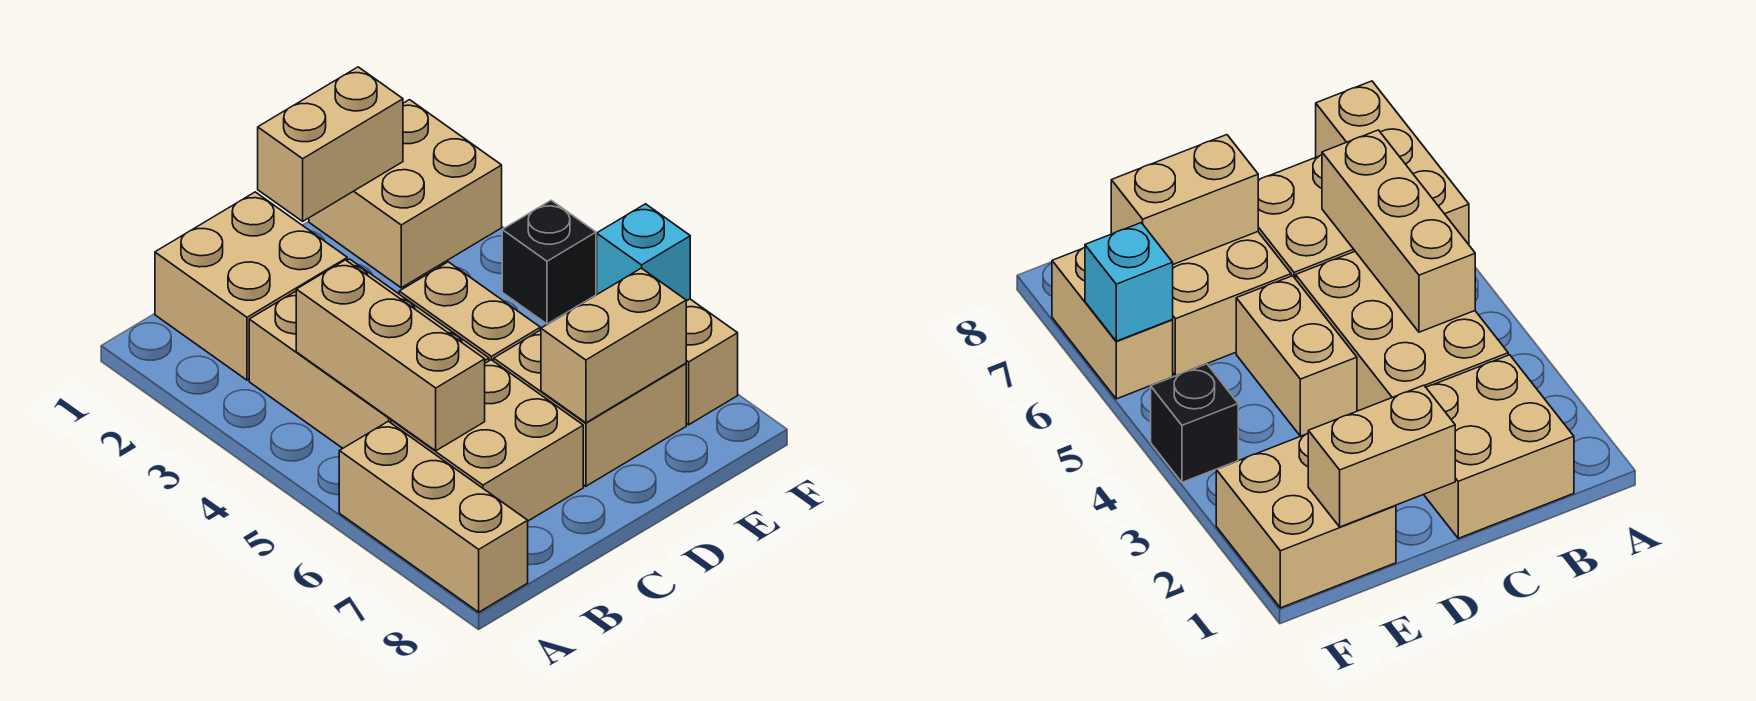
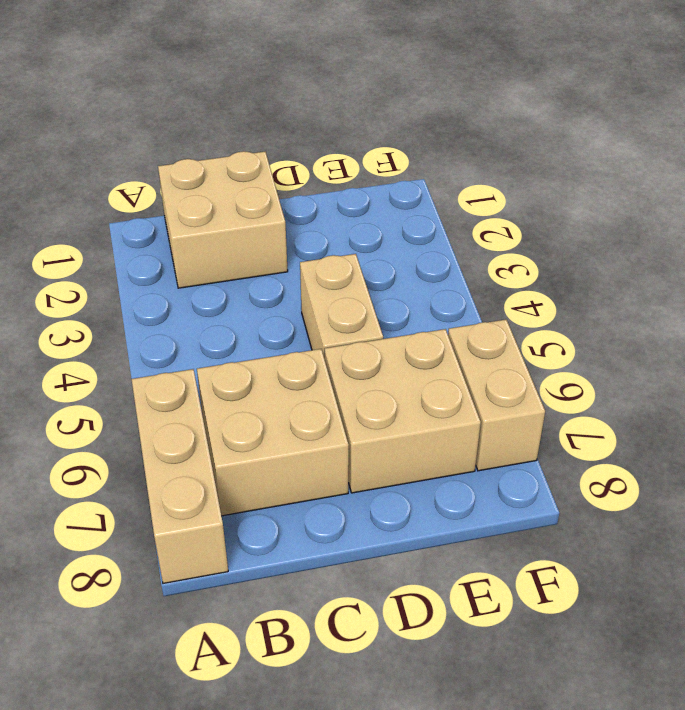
none -> tan 2x3 brick [249,259,489,448]
none -> tan 2x2 brick [309,100,502,288]
none -> black 1x1 brick [502,200,596,324]

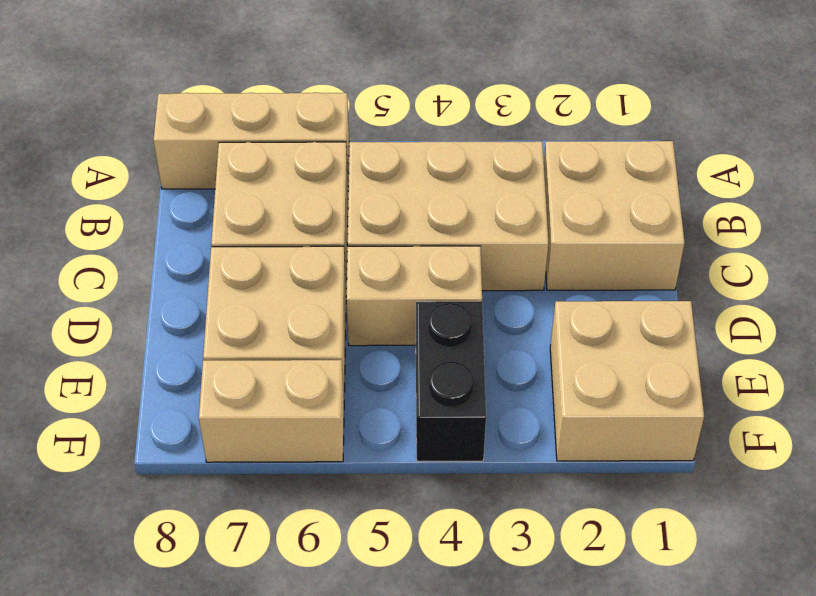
black 1x2 brick [416,302,486,461] -> black 1x1 brick [502,200,596,324]
none -> tan 1x3 brick [296,260,485,451]
none -> tan 1x2 brick [258,67,403,221]
none -> tan 1x2 brick [541,268,686,423]

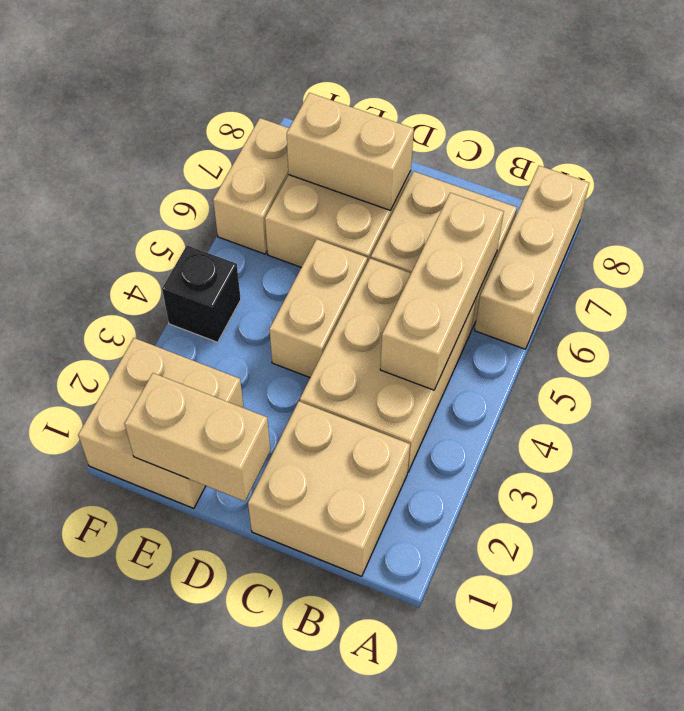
none -> cyan 1x1 brick [597,204,690,301]

